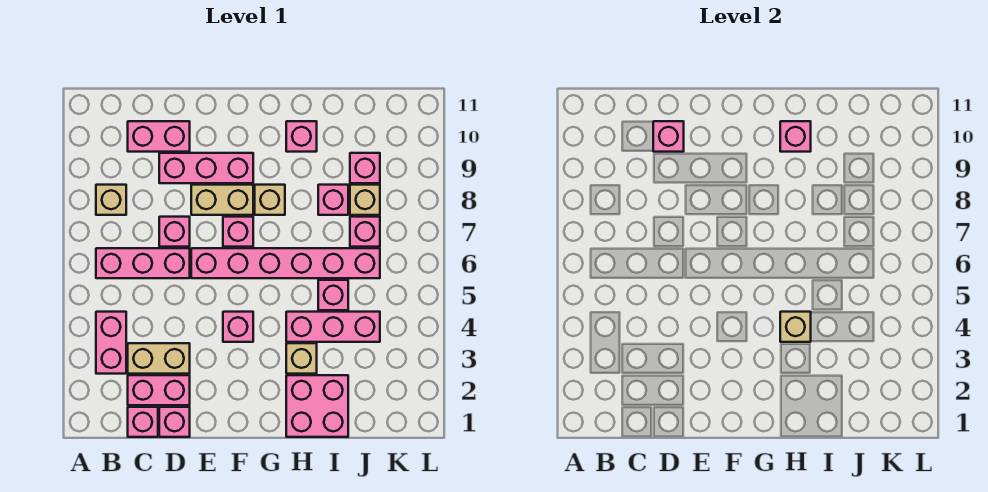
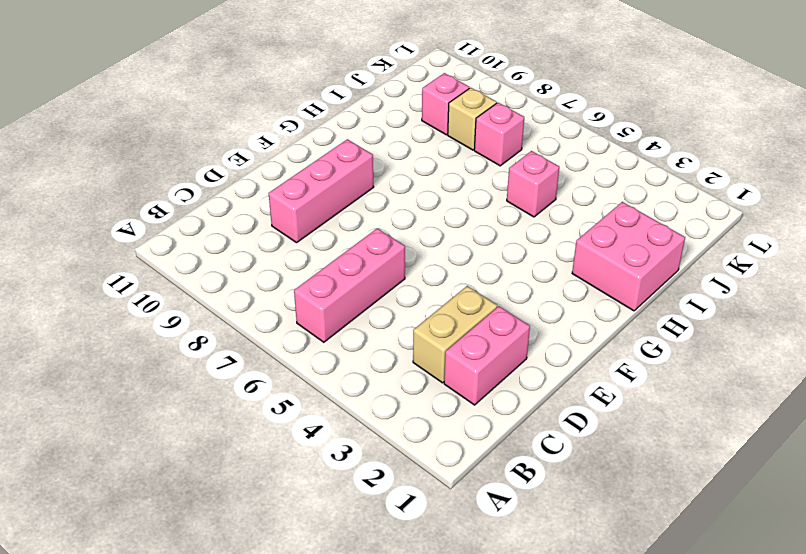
none -> pink 1x2 brick [96,312,126,374]
none -> tan 1x1 brick [96,185,126,215]
none -> pink 1x1 brick [128,407,158,437]

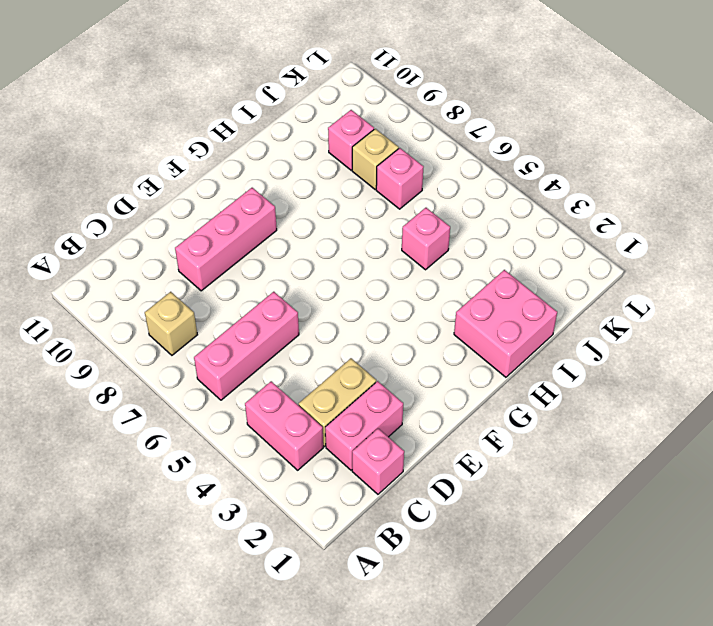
none -> pink 1x2 brick [128,121,190,152]
none -> pink 1x1 brick [159,407,190,437]
none -> pink 1x1 brick [159,217,190,247]

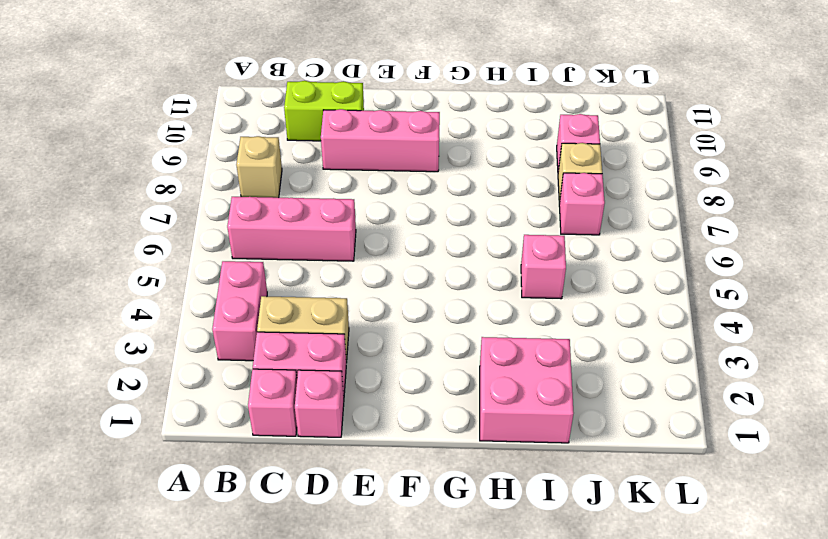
lime 1x2 brick [284,81,364,141] -> pink 1x2 brick [128,121,190,152]
none -> pink 1x1 brick [159,217,190,247]
none -> pink 1x6 brick [191,248,380,278]
none -> tan 1x2 brick [191,185,253,215]

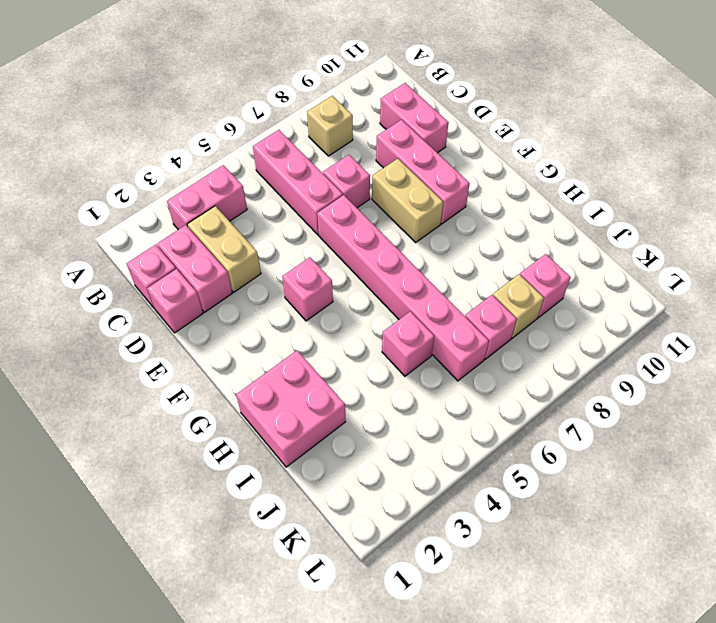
none -> pink 1x1 brick [223,217,253,247]
none -> tan 1x1 brick [255,185,285,215]
none -> tan 1x1 brick [286,343,317,374]

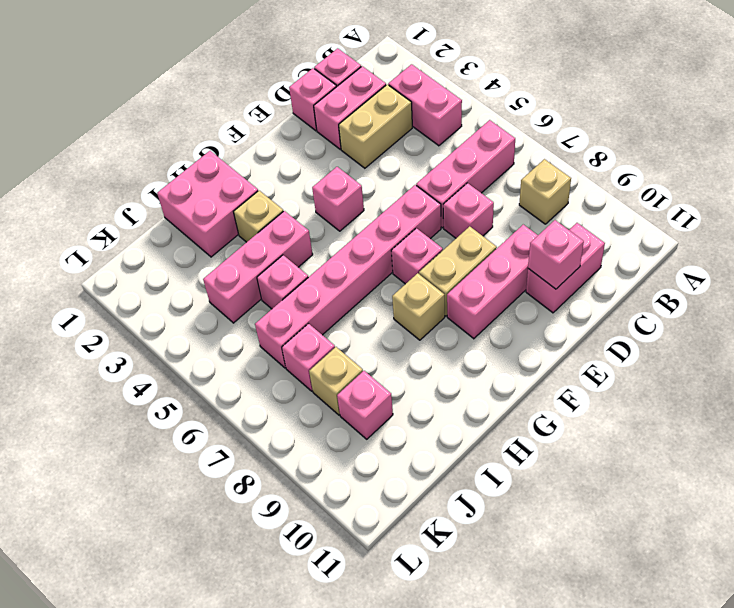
none -> pink 1x1 brick [286,121,317,152]
none -> pink 1x1 brick [318,185,348,215]
none -> tan 1x1 brick [780,312,811,342]

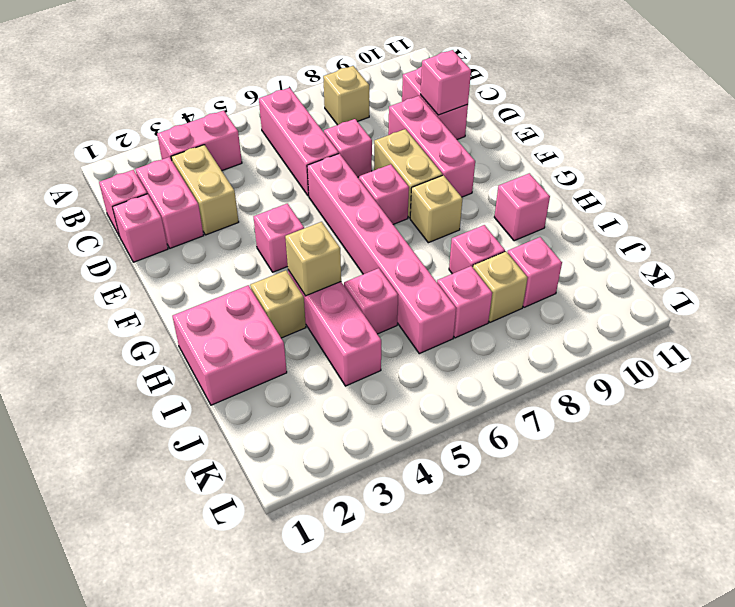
none -> pink 1x1 brick [780,121,811,152]

